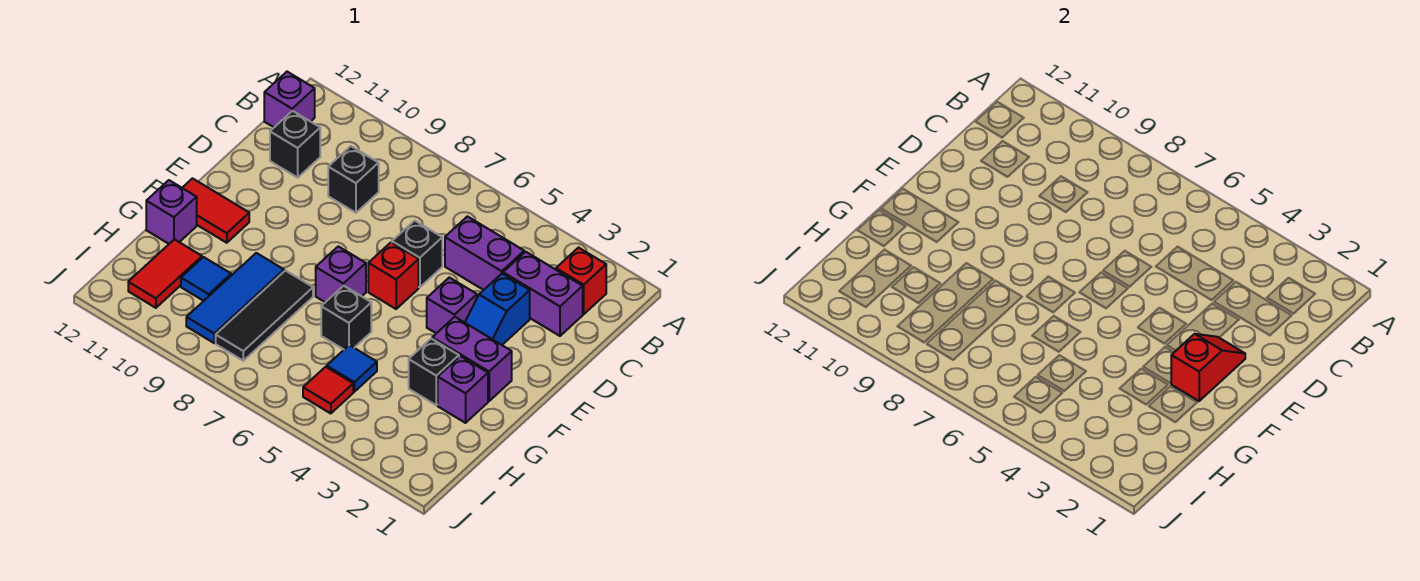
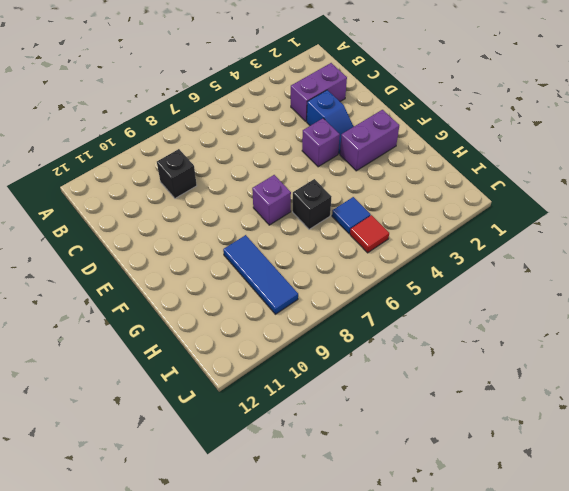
none -> red 1x1 brick [556,248,606,314]
none -> purple 1x1 brick [264,72,315,127]
none -> purple 1x2 brick [445,217,524,290]

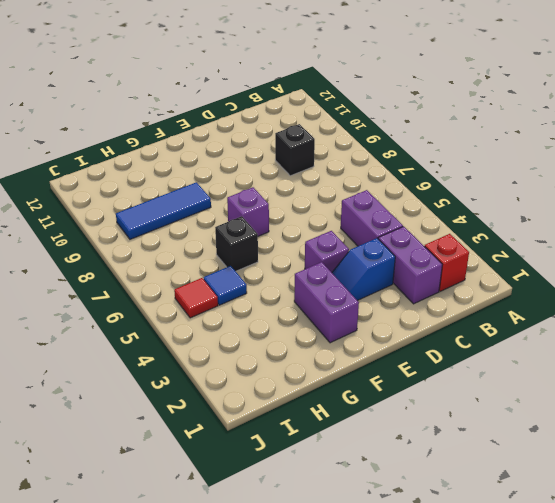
none -> purple 1x1 brick [264,72,315,127]
none -> black 1x1 brick [270,111,320,178]
none -> black 1x1 brick [392,221,442,287]

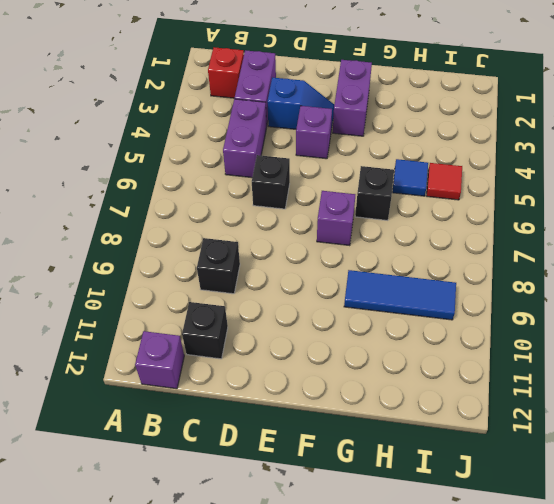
none -> red 1x1 brick [368,242,419,309]
none -> red 1x2 tile [182,178,249,243]
none -> purple 1x1 brick [438,356,488,423]

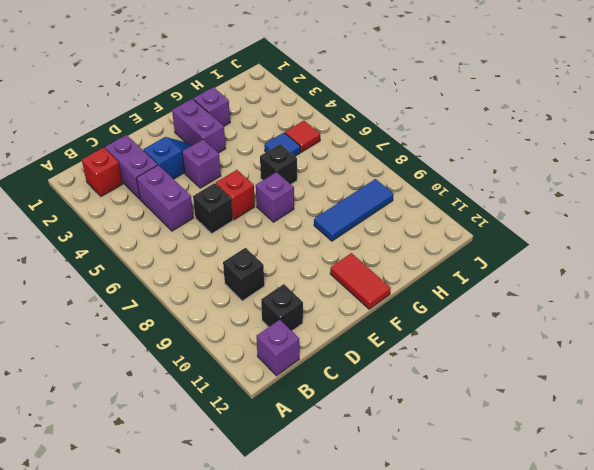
none -> black 1x1 brick [409,339,459,405]
none -> black 1x3 tile [216,271,313,361]
none -> purple 1x1 brick [146,180,197,244]

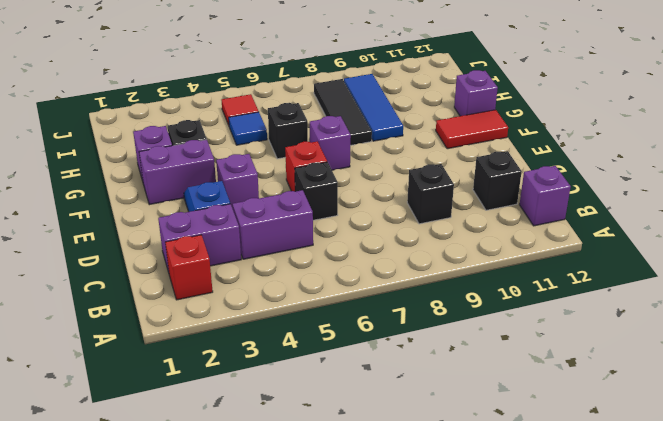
none -> blue 1x1 tile [181,257,231,301]
none -> red 1x2 tile [128,239,202,308]
none -> red 1x2 slope [1171,334,1245,401]

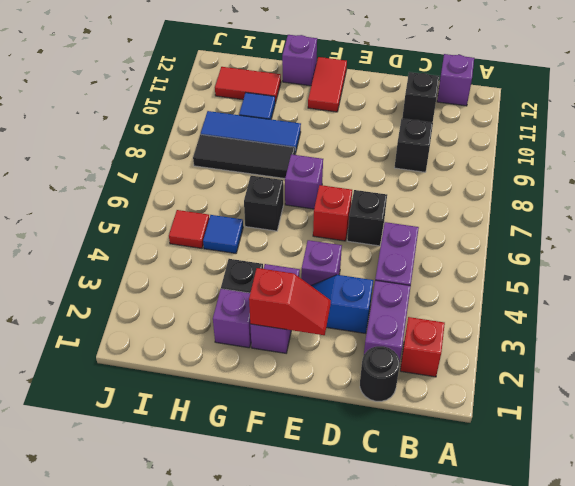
black 1x1 round brick [360,346,400,401] -> none

